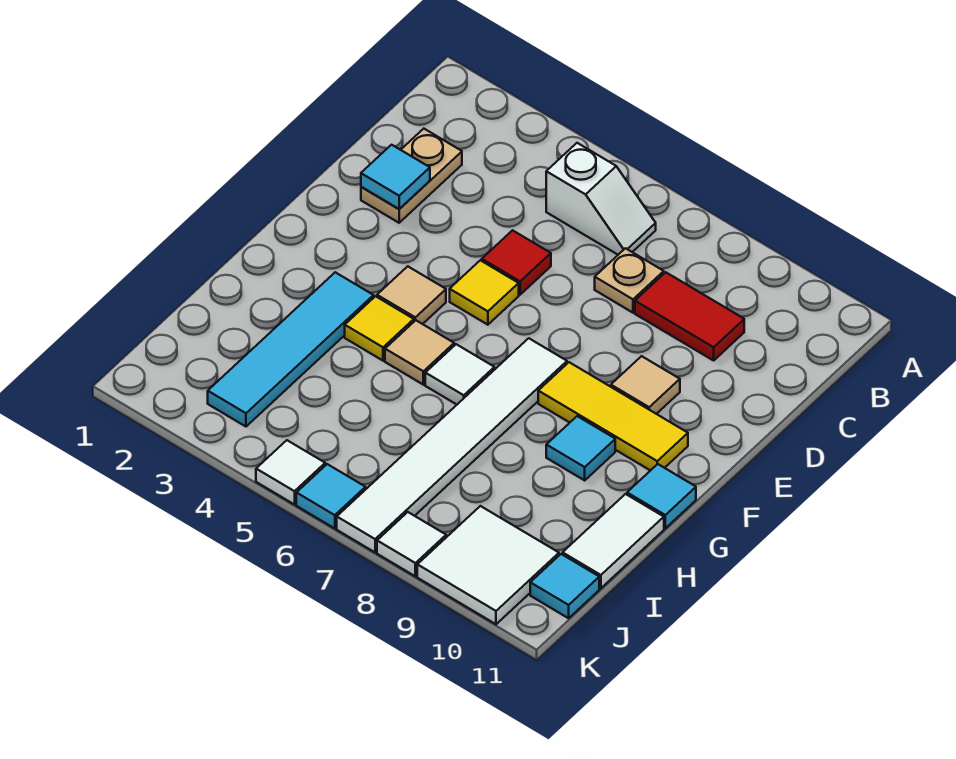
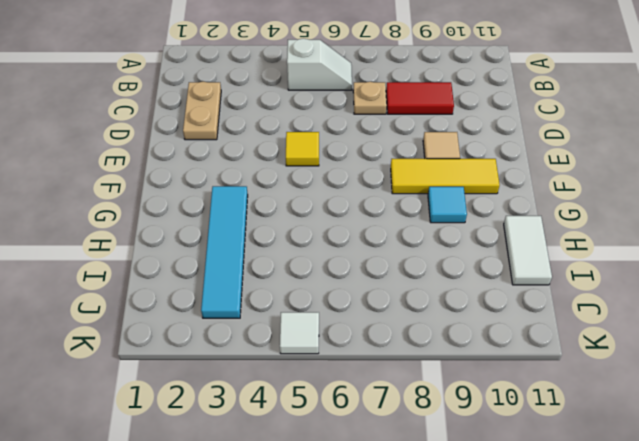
none -> red 1x1 tile [482,230,551,295]
none -> tan 1x1 tile [377,266,446,324]
none -> white 1x6 tile [337,338,567,552]

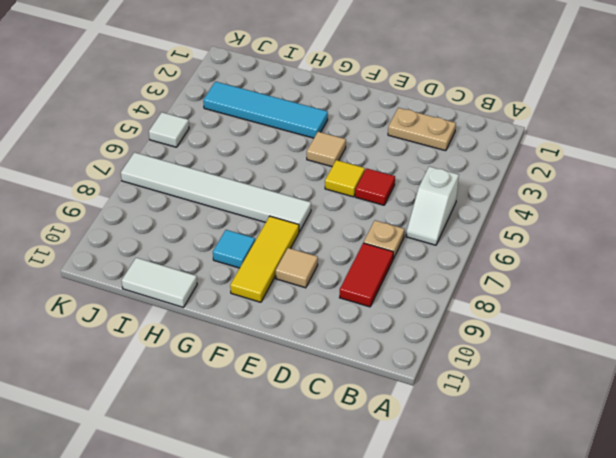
none -> yellow 1x1 tile [345,296,414,361]
none -> tan 1x1 tile [385,320,454,385]
none -> white 1x1 tile [425,344,494,404]

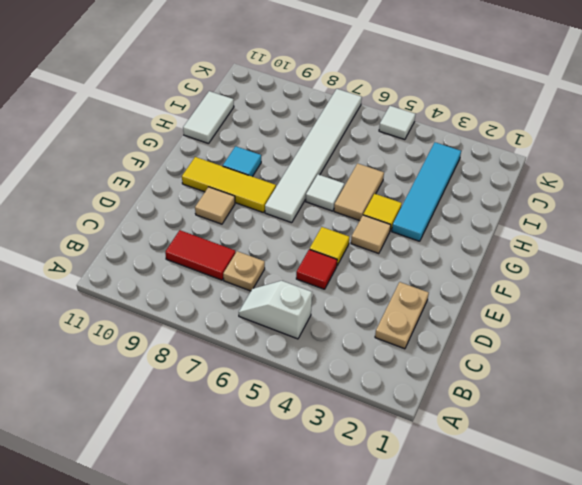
tan 1x2 tile [334,163,384,221] -> tan 1x1 tile [385,320,454,385]
none -> cyan 1x1 tile [627,464,696,528]
none -> white 2x2 tile [417,506,559,624]
none -> cyan 1x1 tile [530,554,599,618]

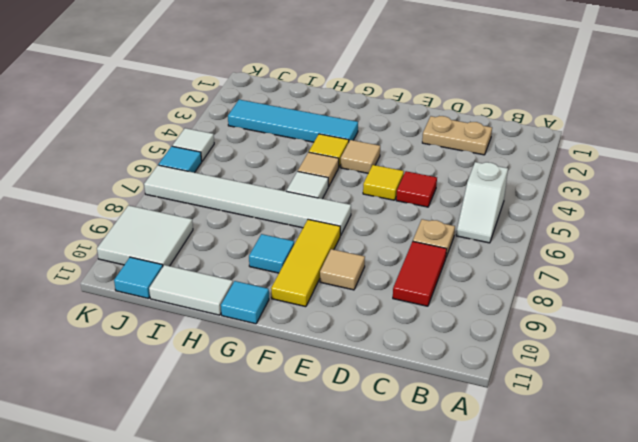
none -> white 1x1 tile [377,512,446,576]
none -> cyan 1x1 tile [361,145,430,209]

